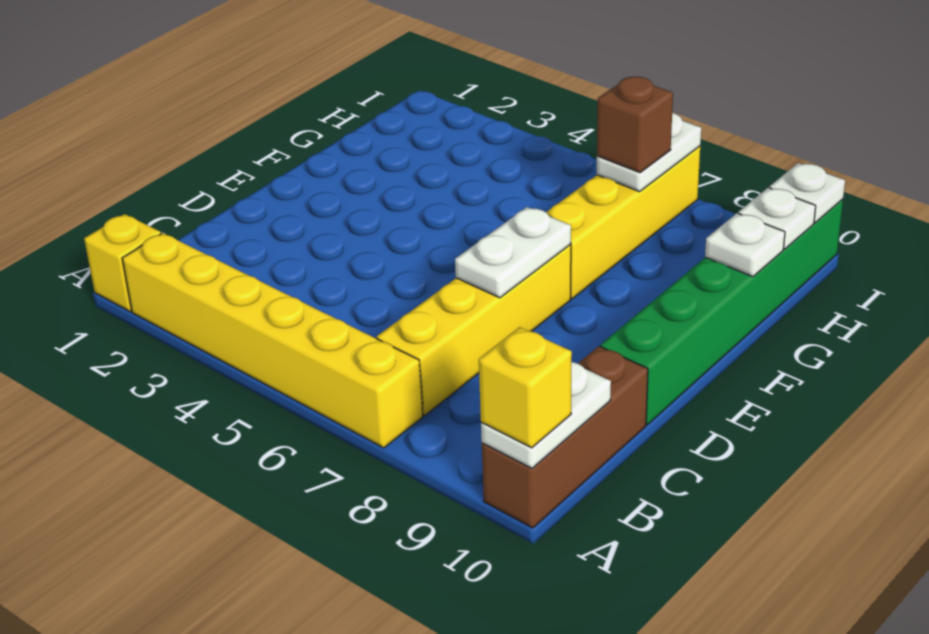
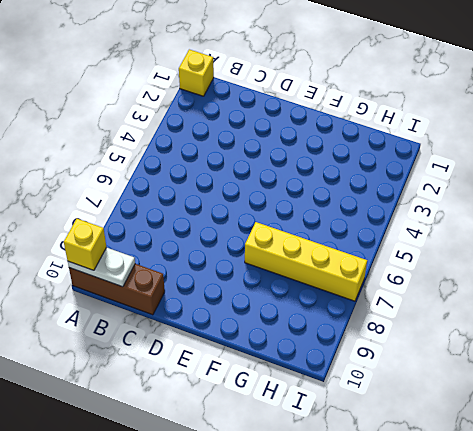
none -> yellow 1x6 brick [122,233,423,448]
none -> yellow 1x4 brick [377,244,571,416]
none -> green 1x6 brick [600,199,843,425]

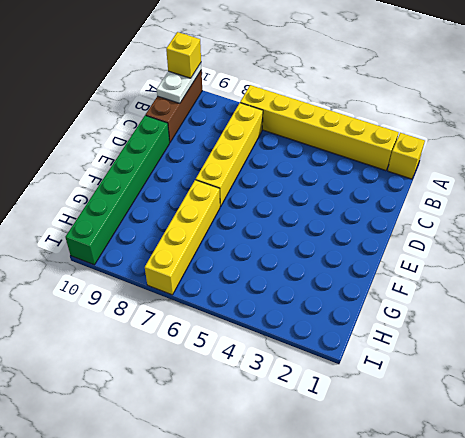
none -> white 1x2 plate [455,207,571,298]
none -> white 1x1 plate [705,213,785,277]
none -> white 1x2 plate [597,113,701,192]

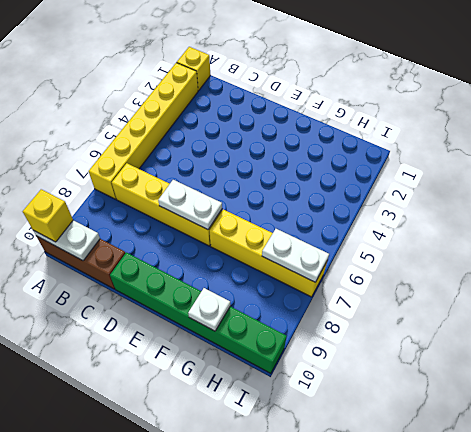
none -> white 1x1 plate [738,188,816,249]
none -> white 1x1 plate [769,163,845,223]
none -> brown 1x1 brick [597,77,673,173]

